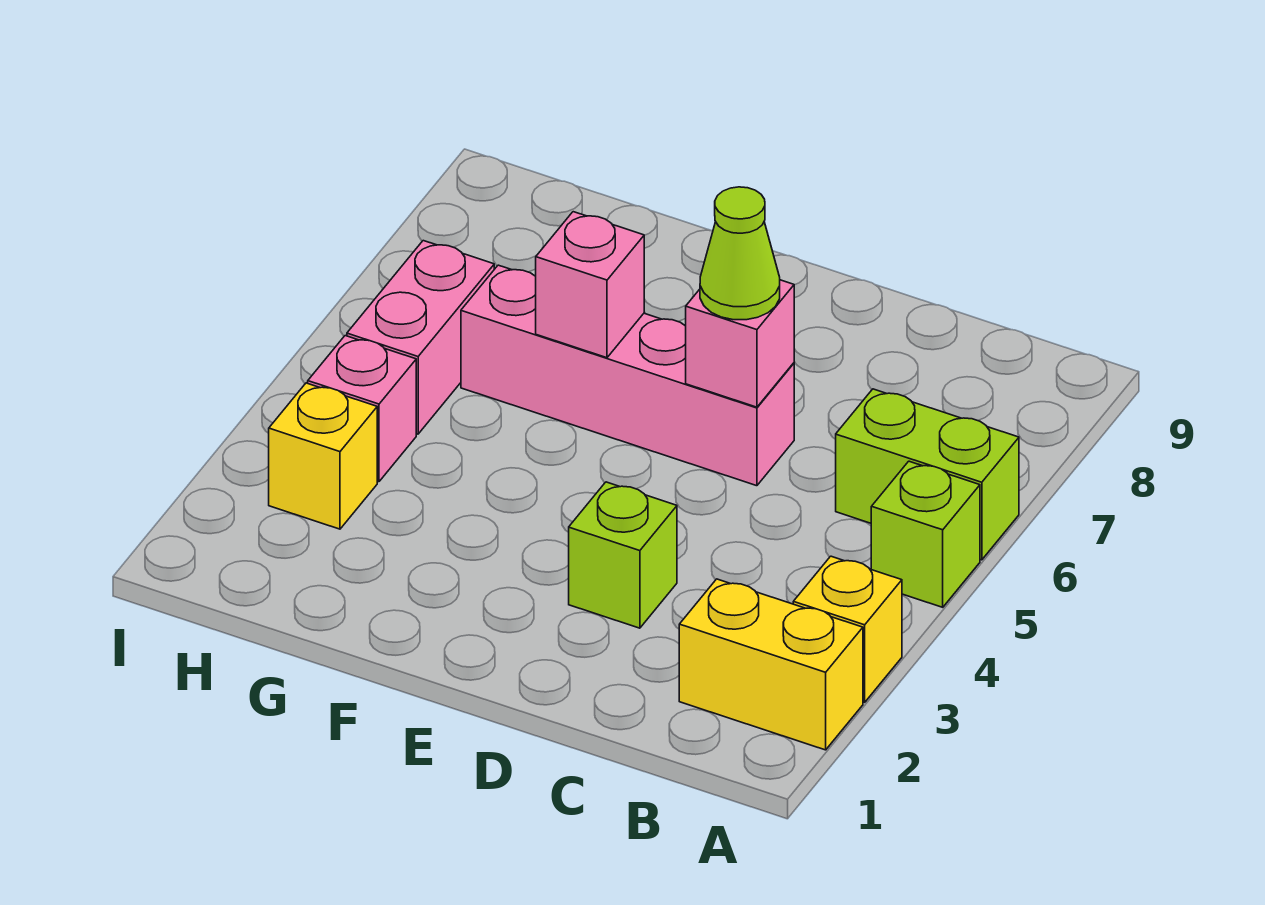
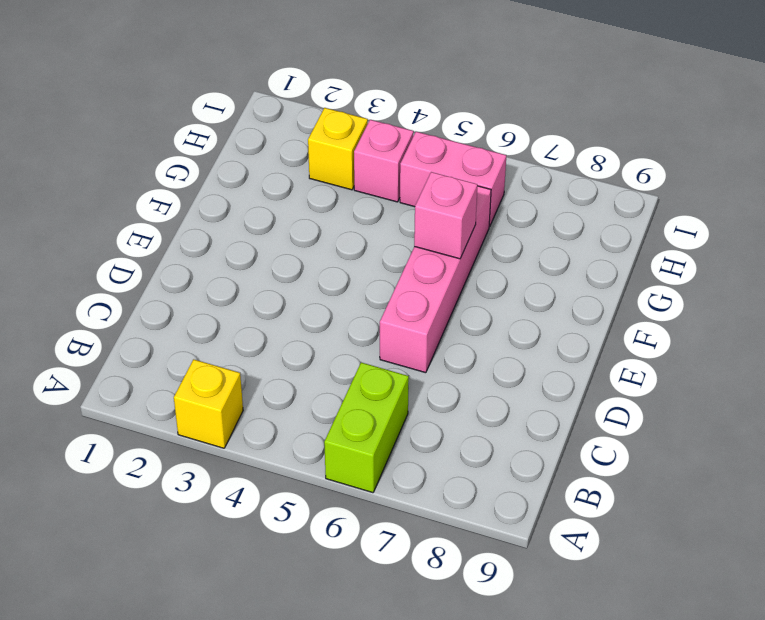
none -> yellow 1x2 brick [679,579,863,750]
none -> lime 1x1 brick [871,461,980,607]
none -> lime 1x1 brick [569,482,677,628]

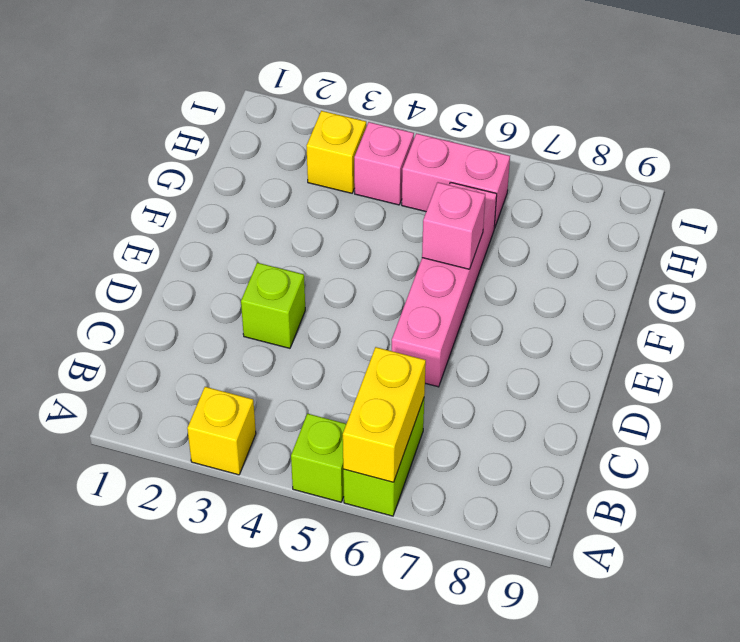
yellow 1x2 brick [343,347,426,482] -> yellow 1x2 brick moved to [679,579,863,750]
none -> pink 1x1 brick [686,280,794,407]
none -> lime 1x1 cone [700,187,780,320]

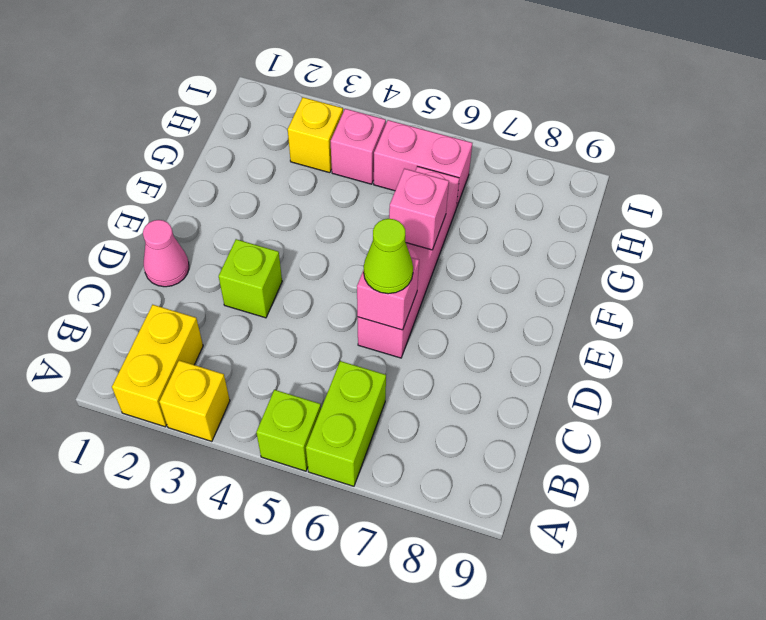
pink 1x1 cone [143,220,189,287] -> none

